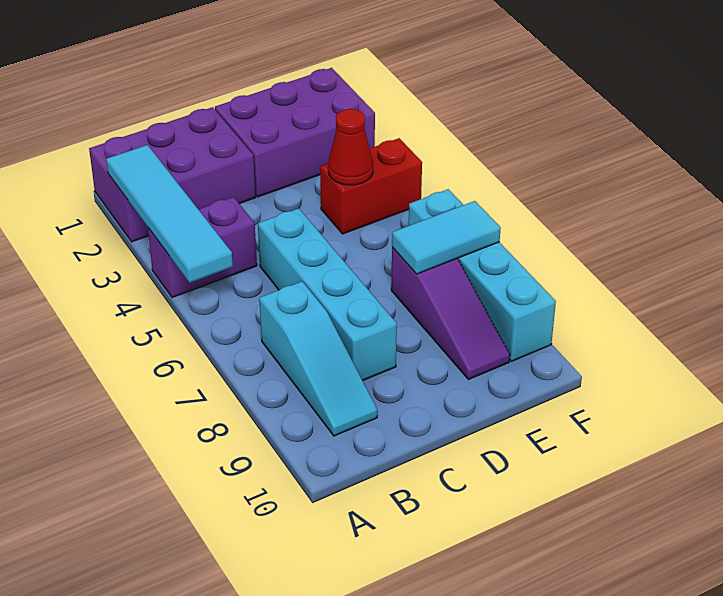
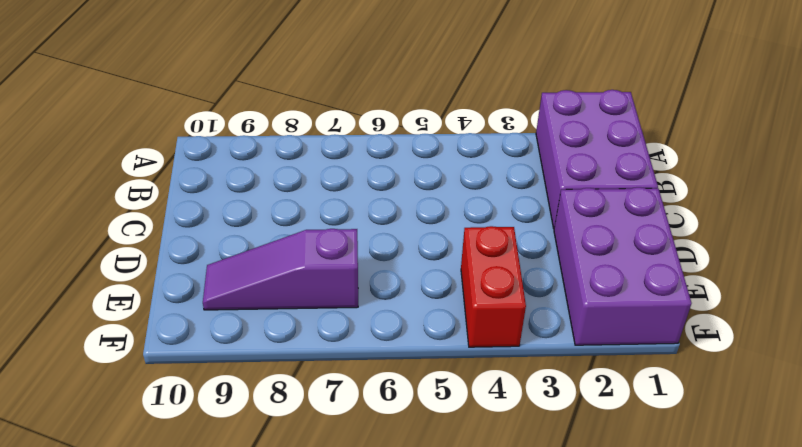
none -> purple 1x2 brick [148,197,257,298]
none -> cyan 1x3 slope [259,282,378,436]

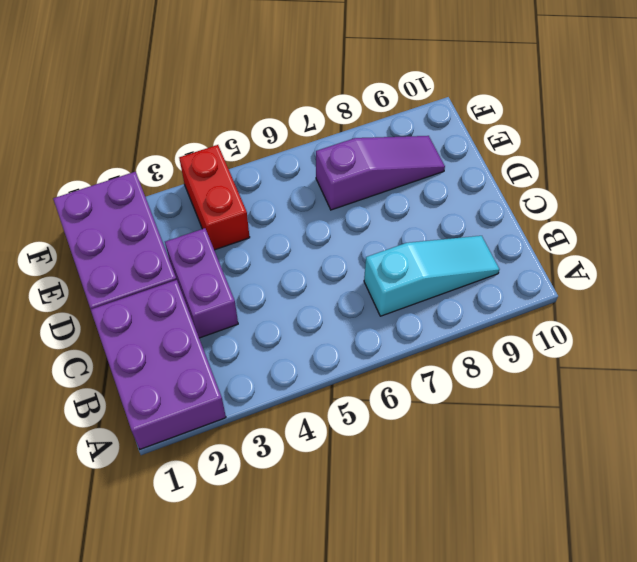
purple 1x2 brick [165,228,238,338] -> purple 1x2 brick moved to [148,197,257,298]
none -> cyan 1x4 brick [258,208,397,381]
none -> cyan 1x4 brick [409,189,556,361]

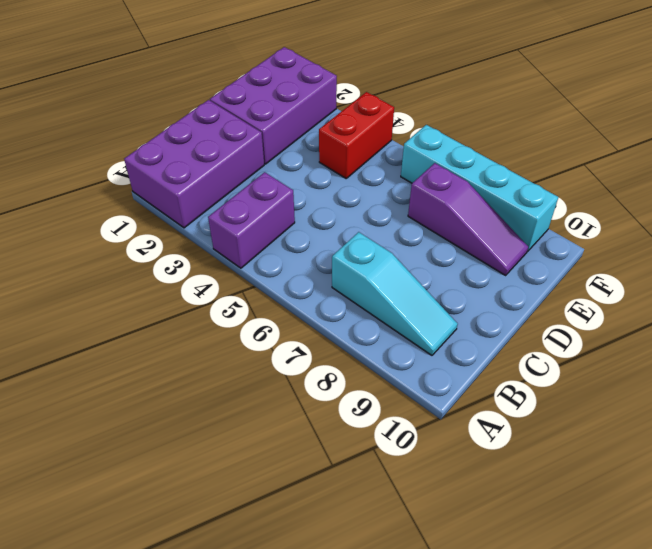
none -> cyan 1x4 brick [258,208,397,381]
none -> cyan 1x4 tile [106,145,233,283]

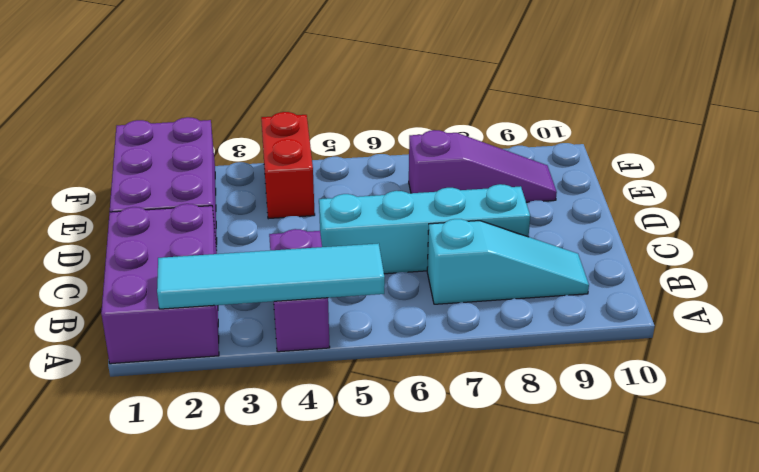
none -> cyan 1x4 brick [409,189,556,361]
none -> red 1x1 cone [328,109,373,185]

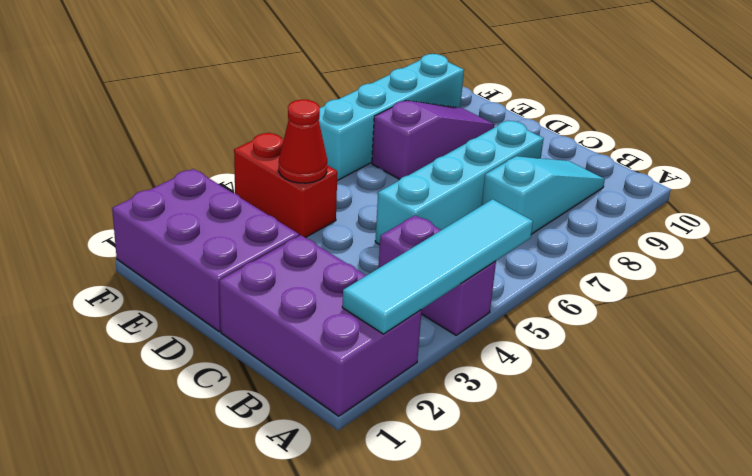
none -> cyan 1x2 tile [392,201,501,274]

